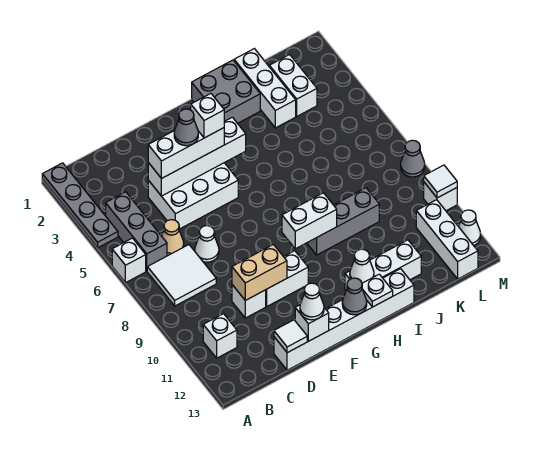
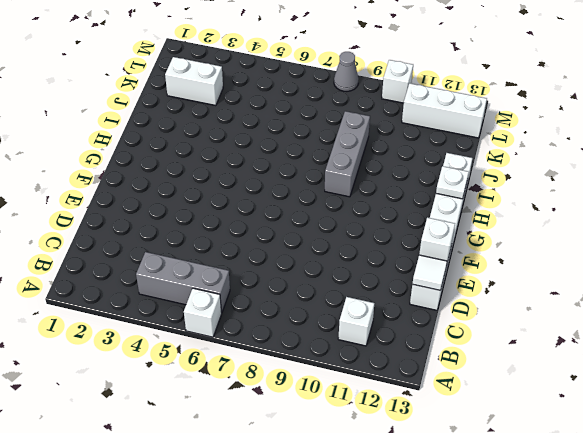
none -> grey 1x4 plate [42,163,118,248]
none -> white 2x2 tile [147,245,216,306]
none -> tan 1x1 cone [162,220,184,256]
none -> white 2x3 brick [148,163,238,229]

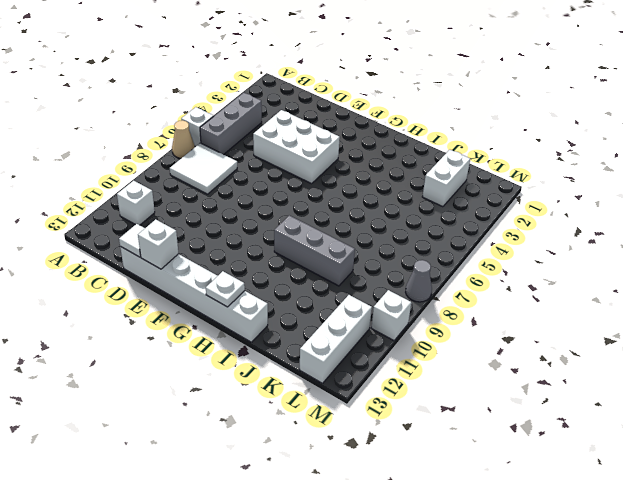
tan 1x1 cone [172,120,195,158] -> tan 1x1 cone moved to [162,220,184,256]
none -> grey 1x4 plate [42,163,118,248]
none -> white 1x1 cone [195,226,219,262]
none -> white 1x1 brick [232,285,266,318]
none -> white 1x2 brick [266,251,308,306]

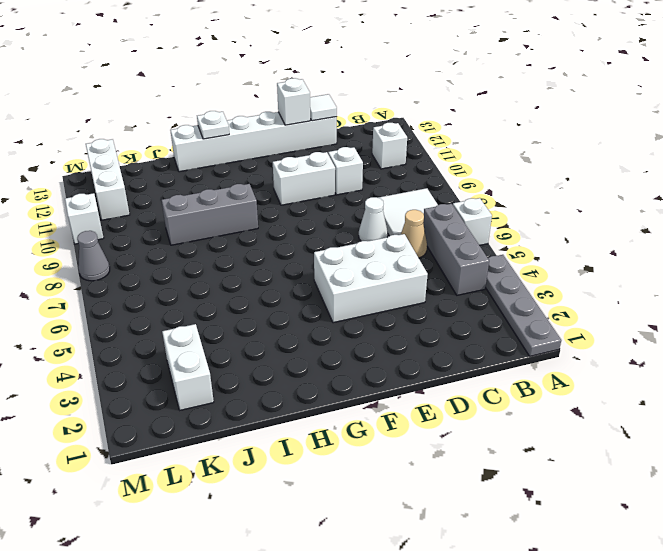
none -> grey 2x2 brick [192,60,260,123]
none -> white 1x3 brick [345,240,421,291]
none -> white 1x3 brick [234,49,296,128]
none -> white 1x1 cone [459,210,481,245]

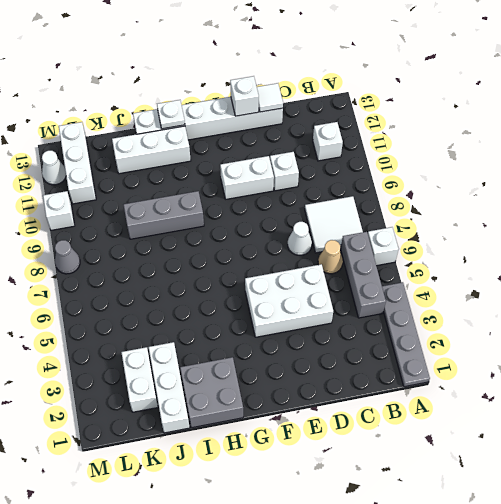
none -> white 1x4 brick [148,117,246,196]
none -> tan 1x2 brick [232,245,287,300]
none -> white 1x2 brick [282,193,337,249]
none -> grey 1x1 cone [342,278,367,315]

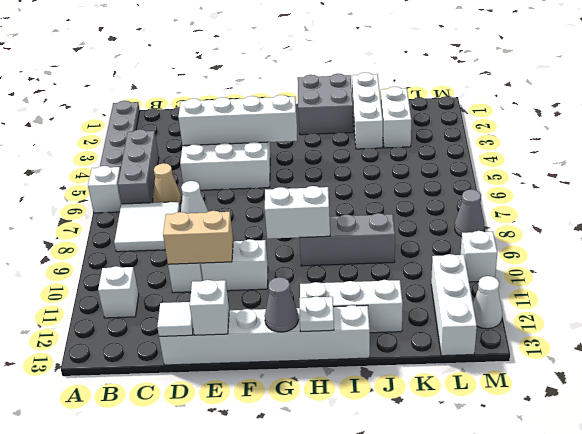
none -> white 1x1 cone [350,249,374,283]
none -> white 1x1 tile [424,165,457,198]
none -> white 1x3 brick [148,128,224,179]
none -> white 1x1 cone [300,283,324,320]

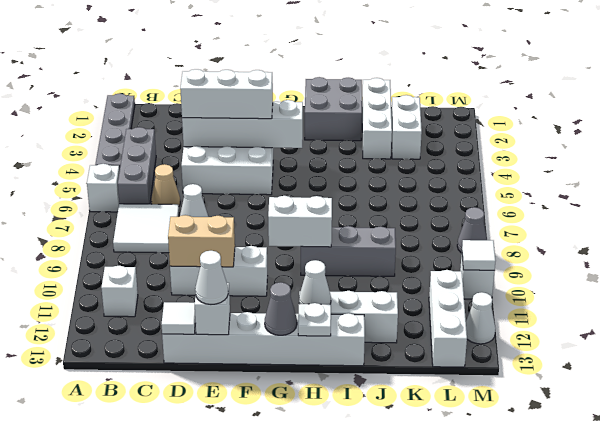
none -> grey 1x1 cone [174,109,198,146]
none -> white 1x1 brick [191,94,224,138]

